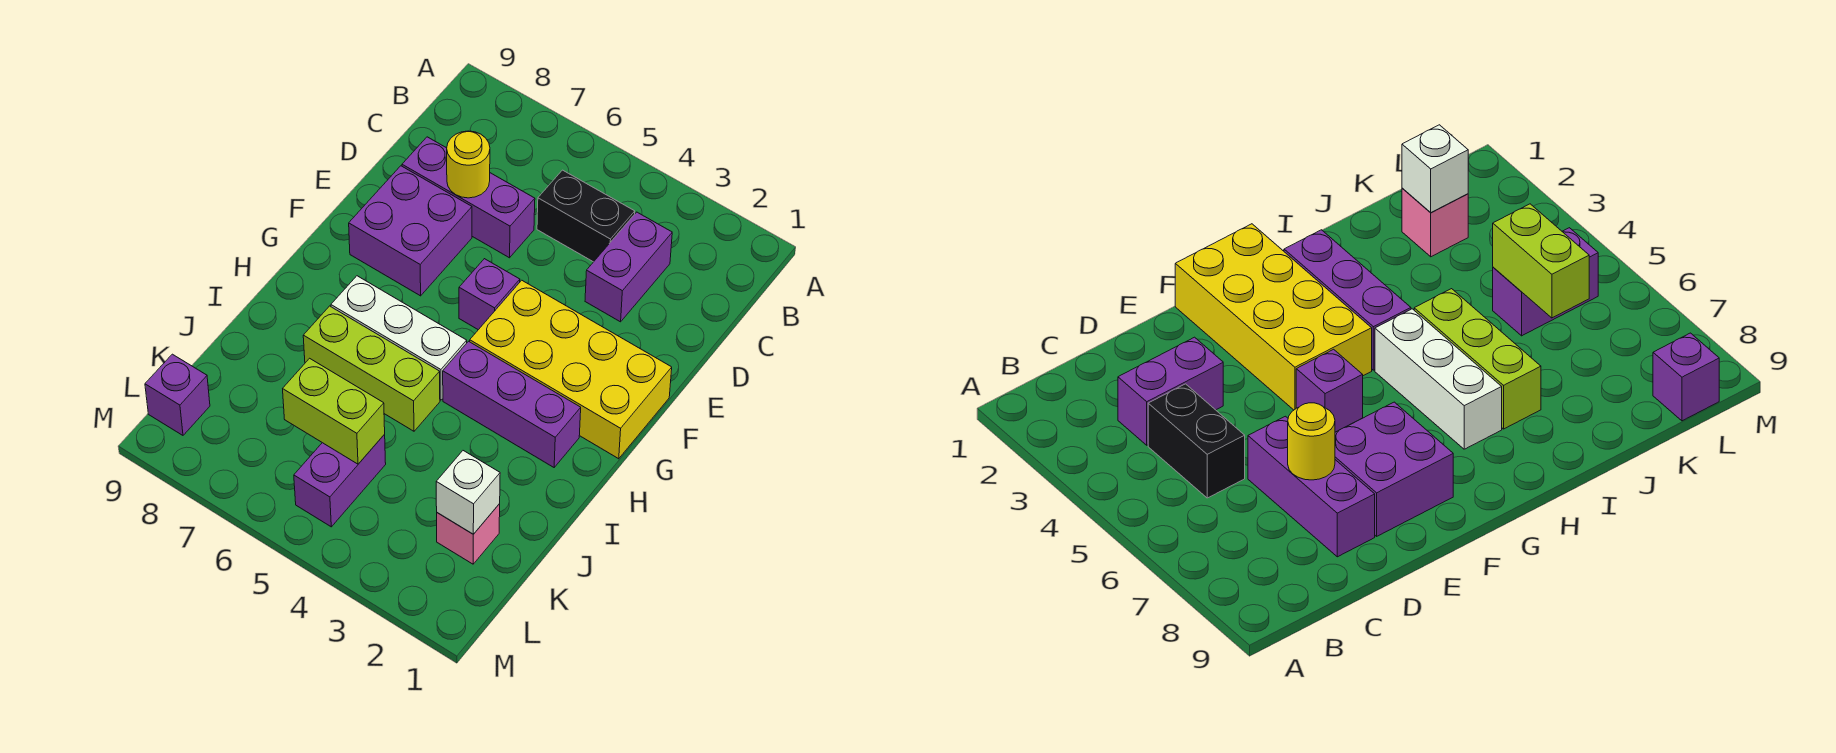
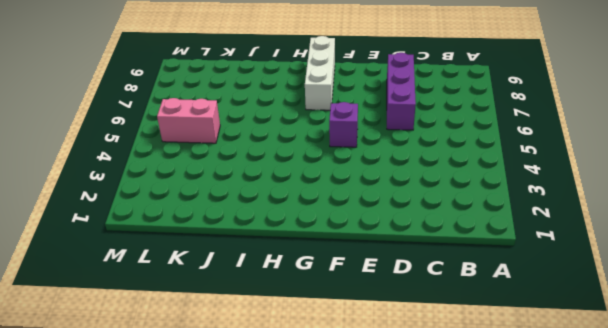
white 1x3 brick [305,36,335,110] -> white 1x3 brick moved to [331,276,467,400]
pink 1x2 brick [157,98,220,143] -> purple 1x2 brick [294,434,386,527]
none -> purple 1x2 brick [585,212,672,322]
none -> black 1x2 brick [537,170,635,262]
none -> purple 2x2 brick [349,166,472,296]

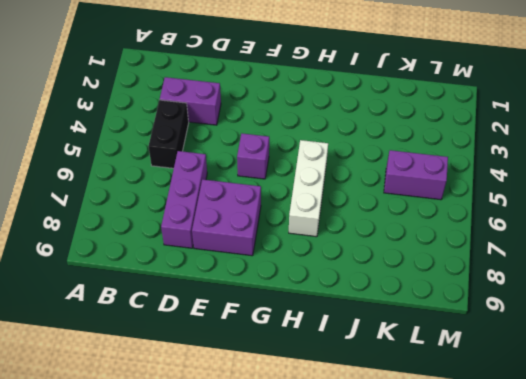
none -> yellow 2x4 brick [470,280,672,459]
none -> purple 1x3 brick [443,341,581,467]
none -> lime 1x3 brick [303,306,440,431]

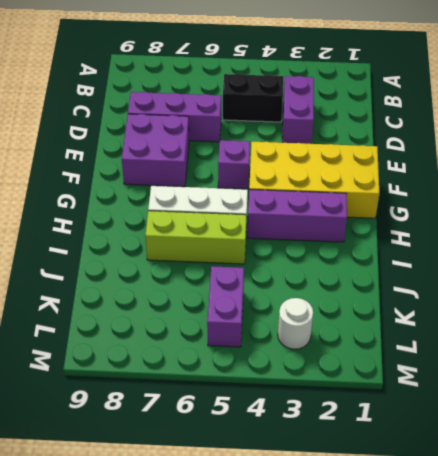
white 1x1 round brick [278,298,313,349] -> none
none -> pink 1x1 brick [437,504,500,564]
none -> purple 1x1 brick [145,354,210,435]
none -> yellow 1x1 round brick [447,131,490,198]

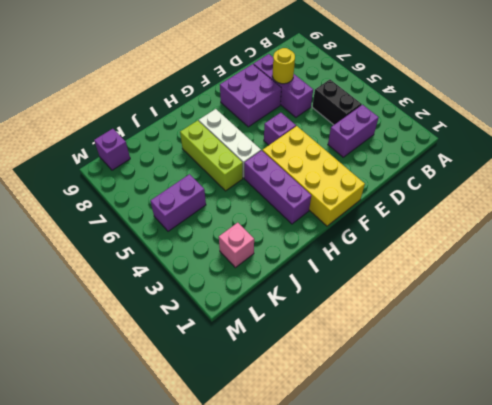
none -> white 1x1 brick [436,451,500,534]
none -> lime 1x2 brick [283,358,385,464]

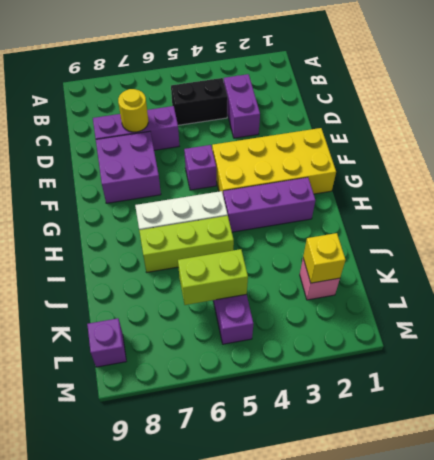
yellow 1x1 brick [303,233,345,283] -> white 1x1 brick [436,451,500,534]

